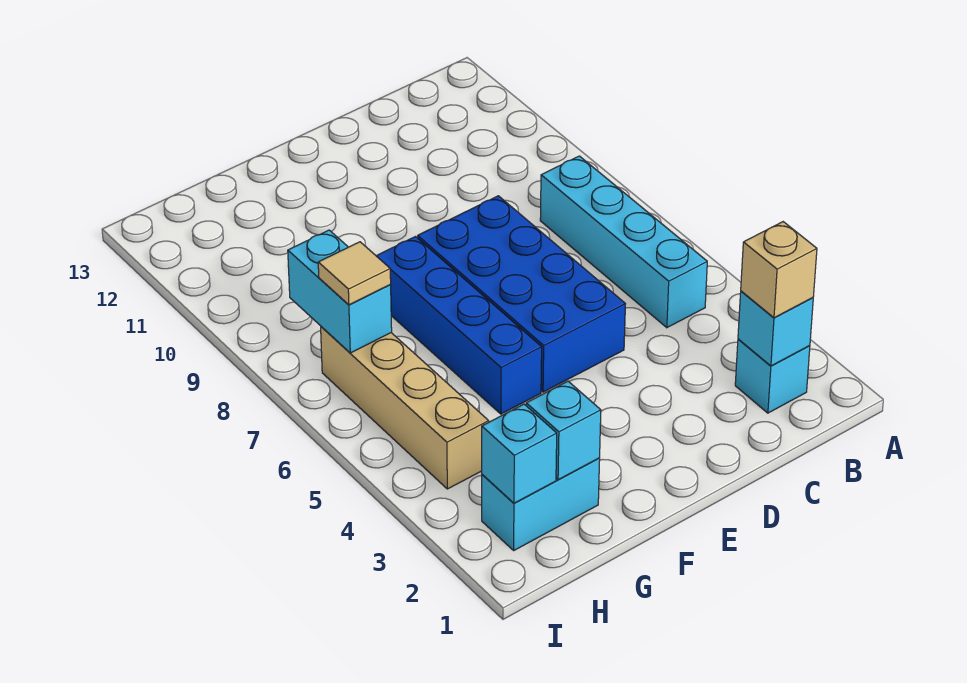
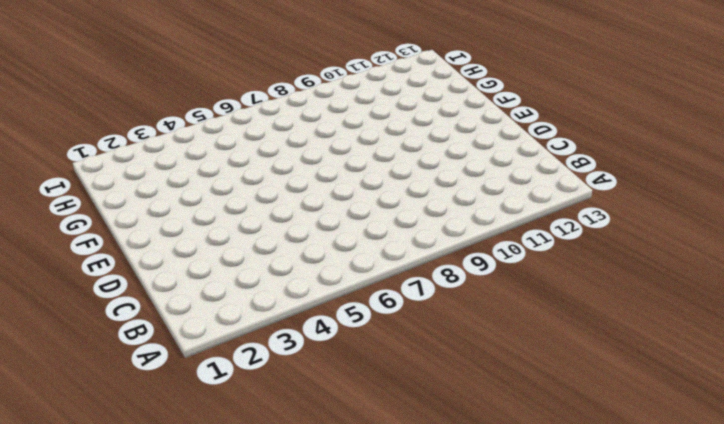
none -> cyan 1x1 brick [735,339,810,413]
none -> cyan 1x4 brick [540,156,707,328]
none -> blue 2x4 brick [418,196,625,392]

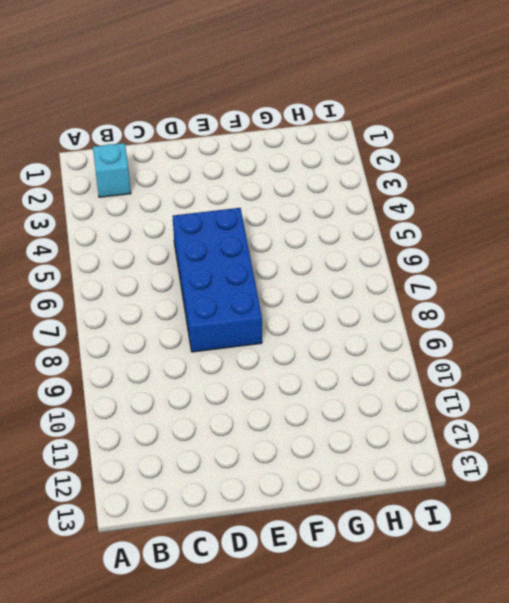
none -> cyan 1x4 brick [540,156,707,328]
none -> blue 1x4 brick [377,237,542,414]
none -> cyan 1x2 brick [482,458,600,550]

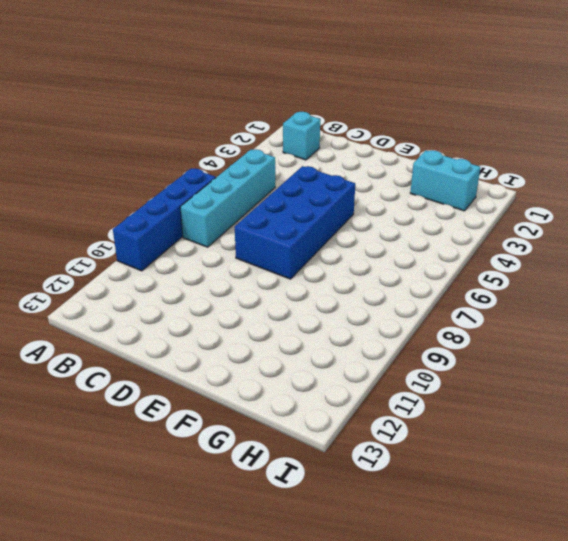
blue 1x4 brick [113,168,216,271] -> blue 1x4 brick moved to [377,237,542,414]
none -> tan 1x4 brick [321,327,489,489]
none -> cyan 1x1 brick [738,291,813,366]
none -> cyan 1x1 brick [526,381,601,480]

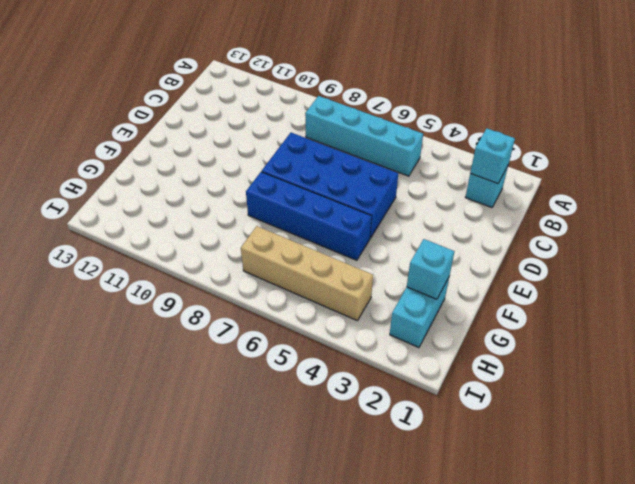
none -> cyan 1x1 brick [482,404,557,503]
none -> cyan 1x2 brick [288,230,392,353]
none -> tan 1x1 brick [741,222,817,318]

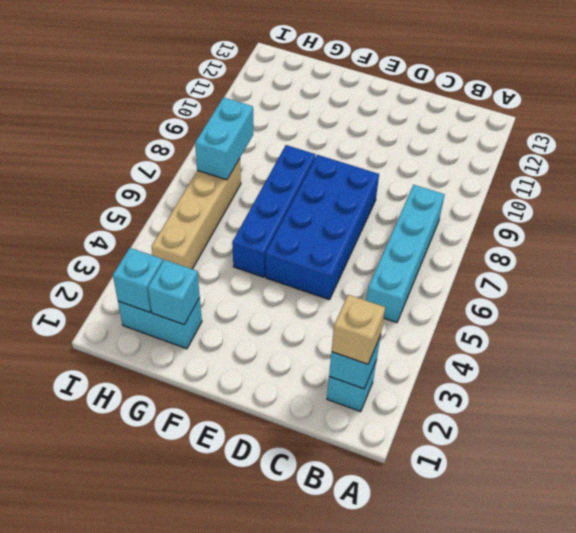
none -> tan 1x1 tile [318,242,391,305]

